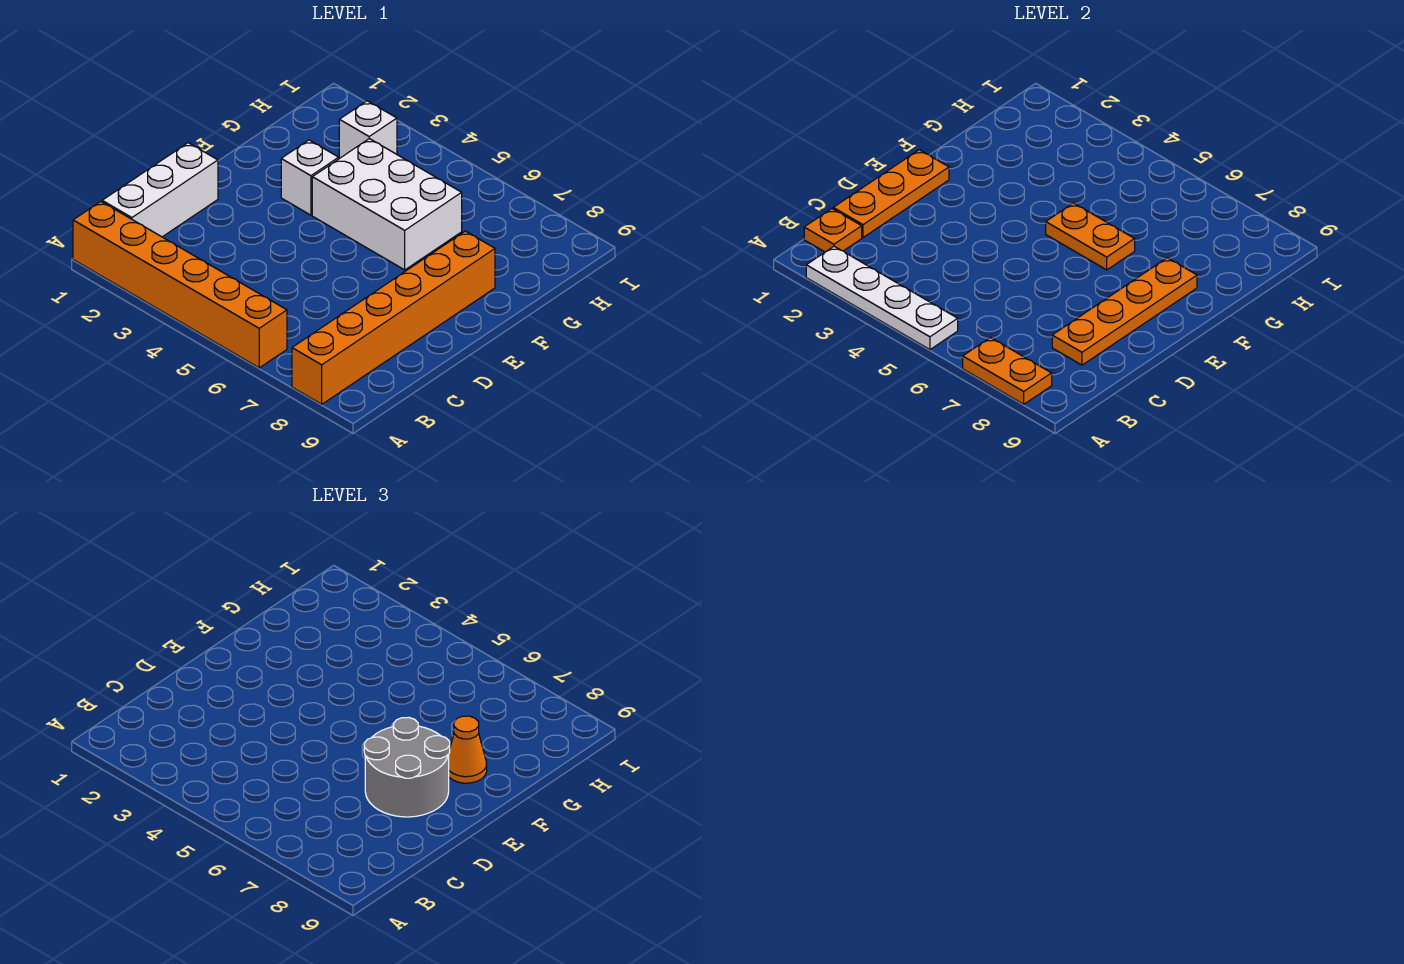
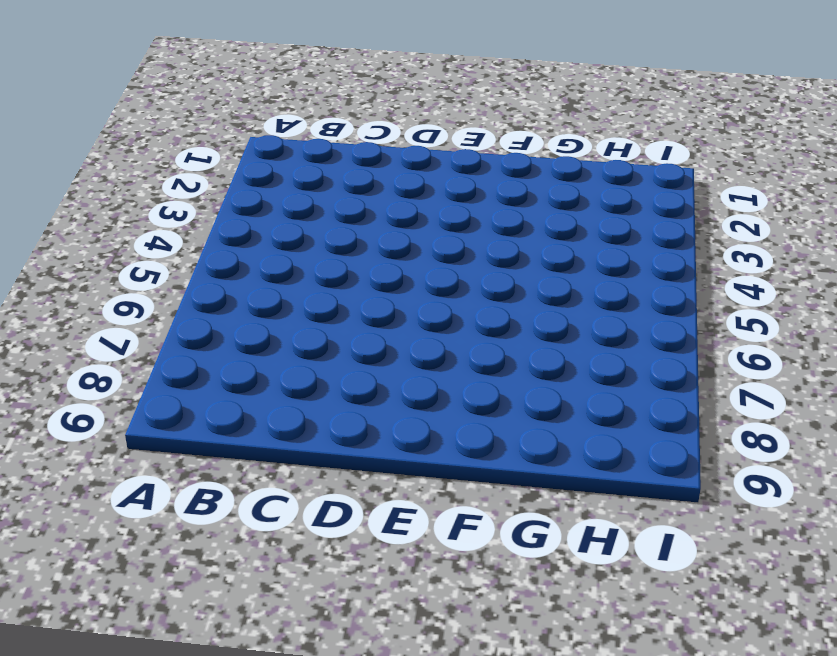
none -> orange 1x6 brick [73,202,287,368]
none -> orange 1x6 brick [292,231,495,404]
none -> white 1x3 brick [102,143,218,237]

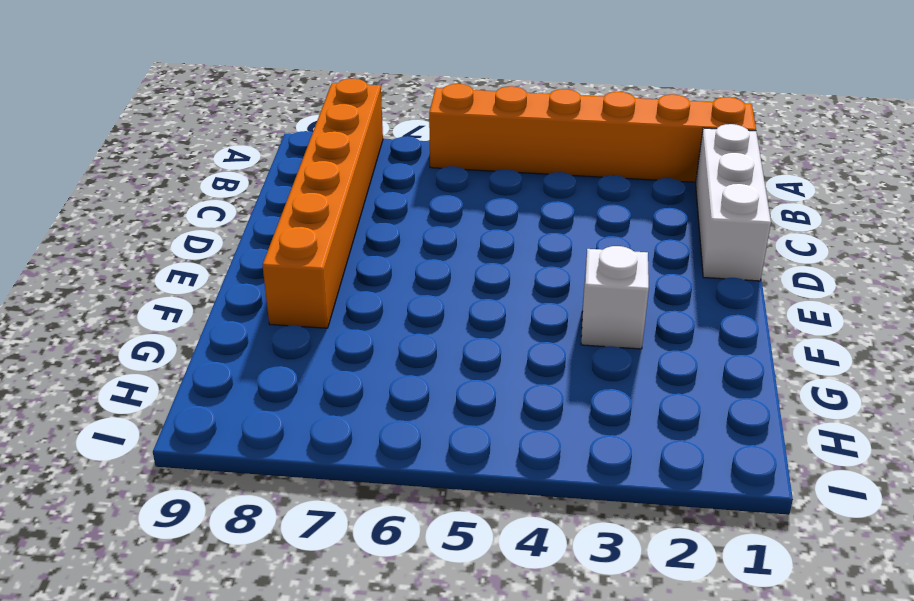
none -> white 2x3 brick [312,139,462,270]
none -> white 1x1 brick [339,101,397,158]
none -> white 1x4 plate [806,246,958,350]

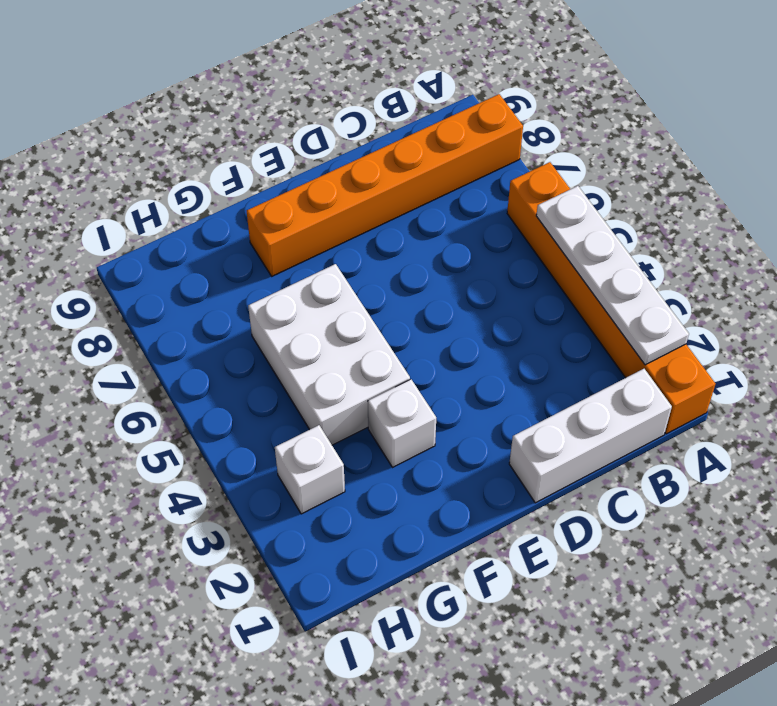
none -> orange 1x2 plate [963,338,1052,404]
none -> orange 1x1 plate [804,209,862,252]
none -> orange 1x3 plate [833,150,949,237]

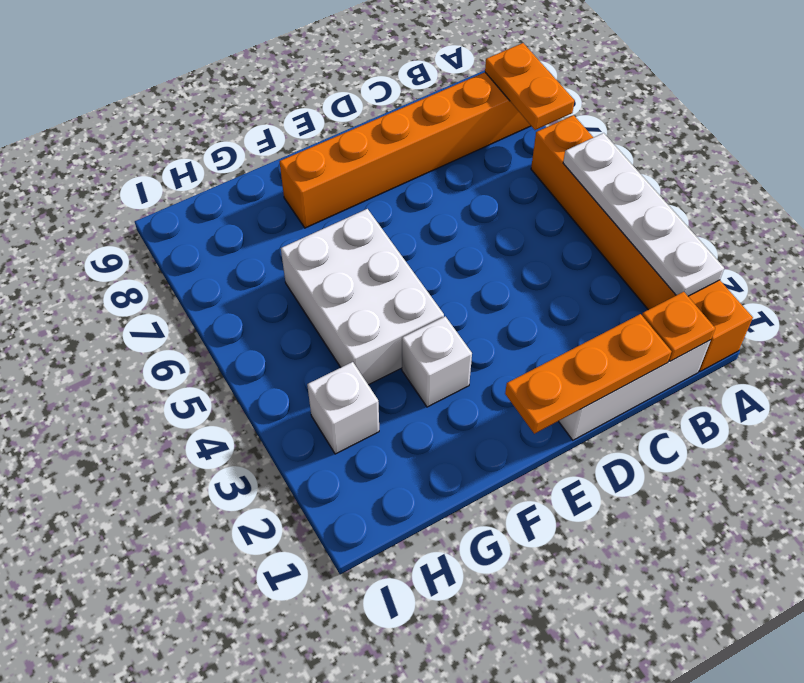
none -> orange 1x4 plate [1052,258,1197,365]
none -> orange 1x2 plate [1046,203,1135,270]
none -> grey 2x2 round brick [364,717,450,817]

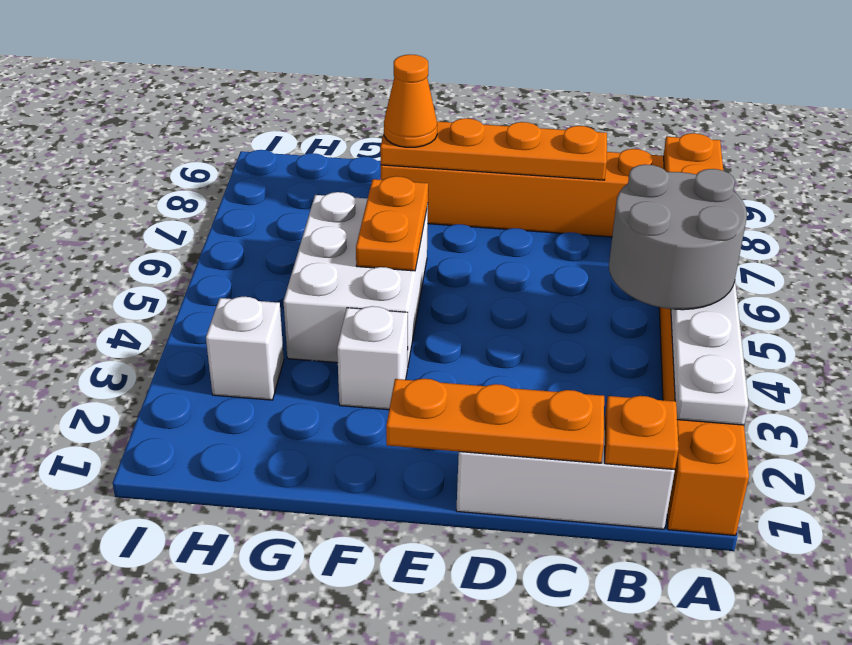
grey 2x2 round brick [609,164,747,310] -> grey 2x2 round brick moved to [364,717,450,817]

